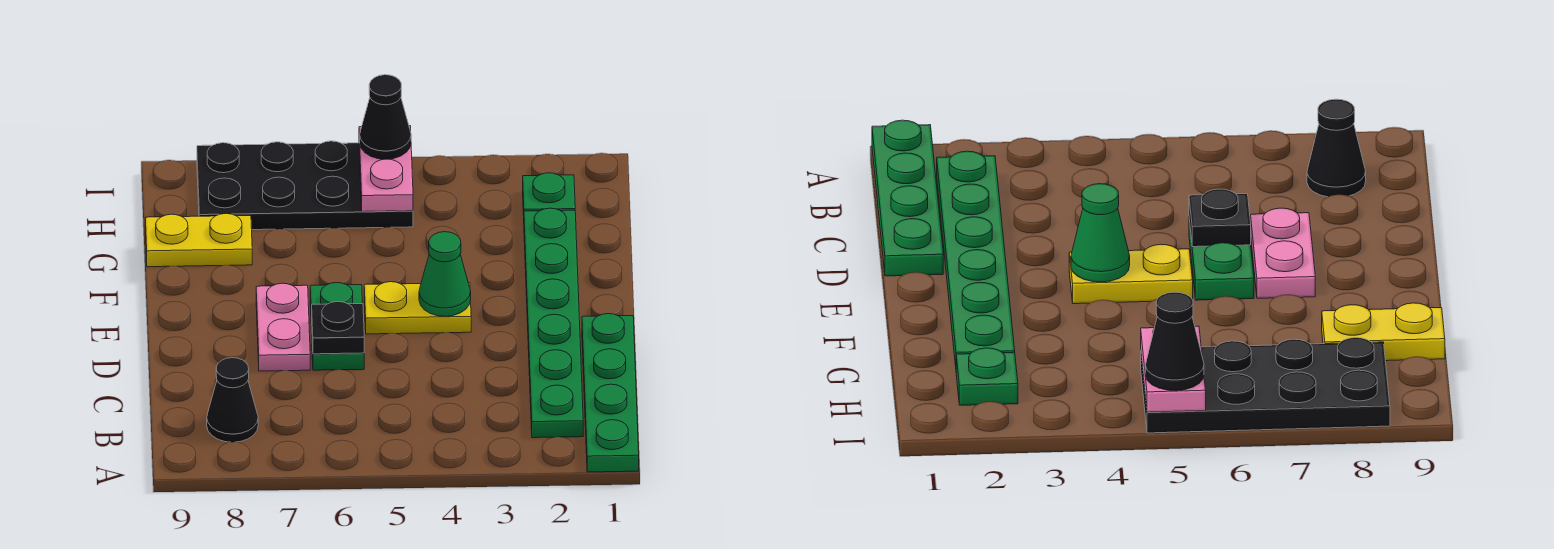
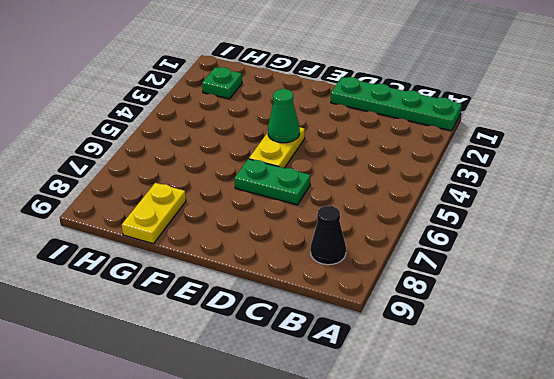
none -> green 1x6 plate [524,208,583,438]
none -> pink 1x2 plate [256,283,310,371]
none -> black 2x4 plate [197,141,413,230]

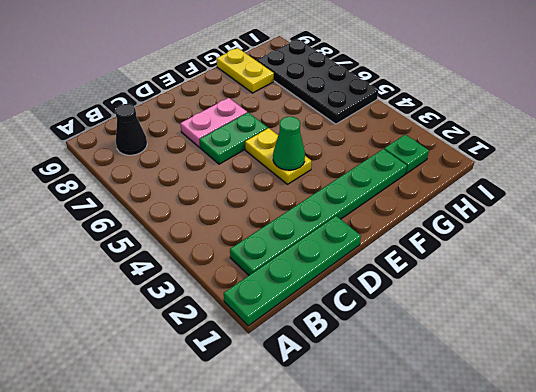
none -> black 1x1 plate [312,302,364,354]
none -> pink 1x2 plate [359,126,413,212]
none -> black 1x1 cone [360,75,411,159]

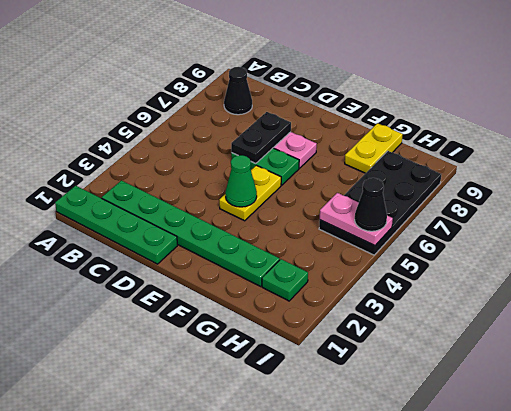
black 1x2 plate [231,112,291,164] -> black 1x1 plate [312,302,364,354]

